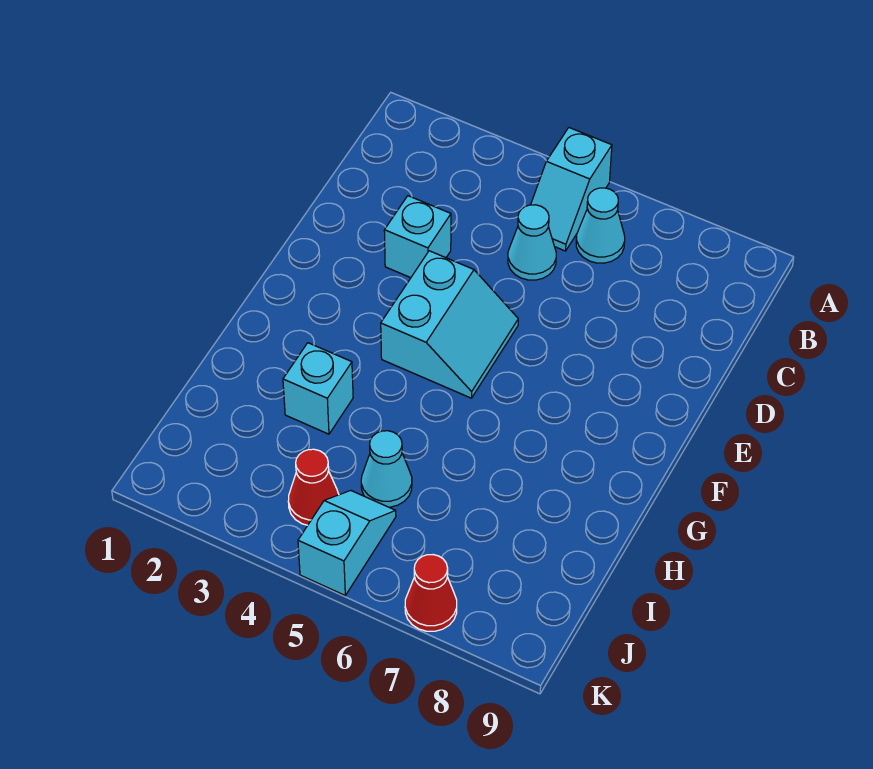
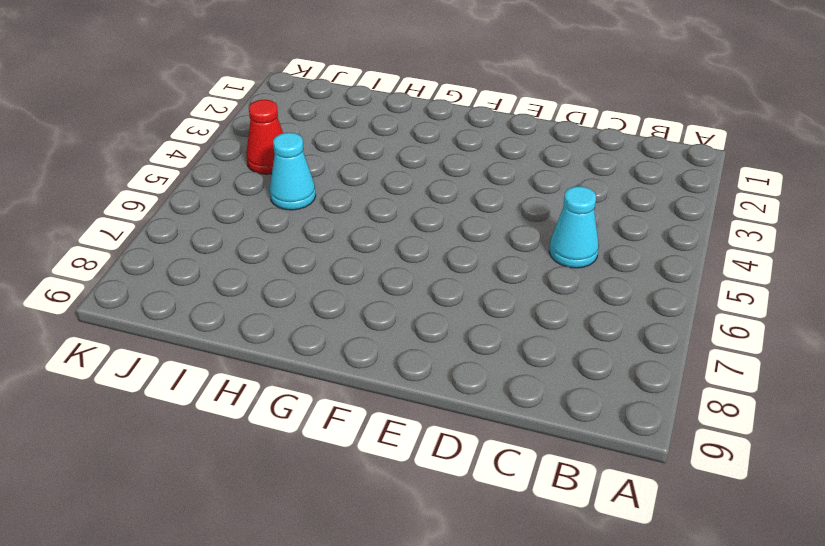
none -> cyan 1x2 slope [531,128,612,251]
none -> cyan 1x1 cone [576,188,625,263]

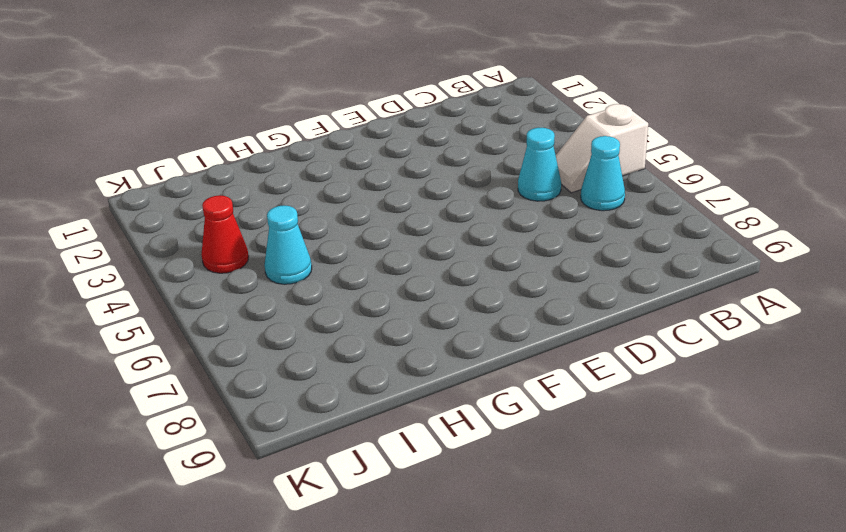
white 1x2 slope [556,104,648,193] -> cyan 1x2 slope [531,128,612,251]
none -> cyan 1x1 brick [384,196,451,278]
none -> cyan 2x2 slope [381,251,518,398]

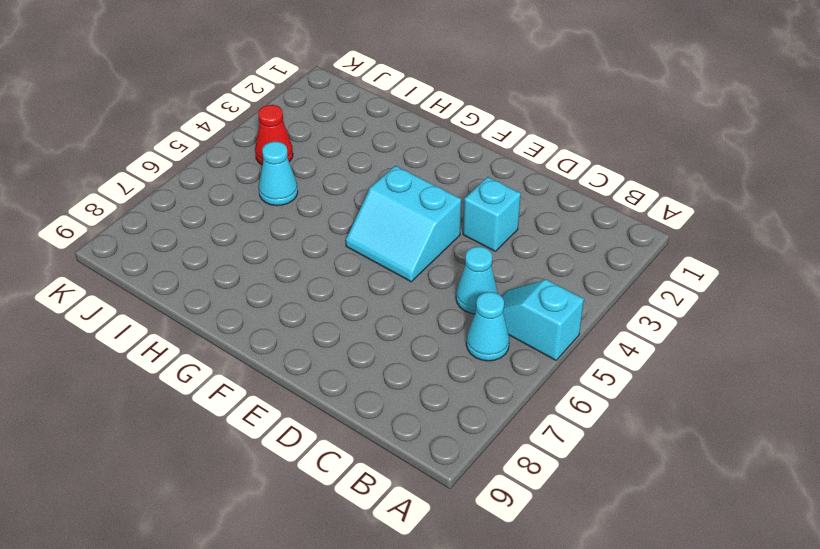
none -> cyan 1x1 brick [283,343,353,434]
none -> cyan 1x2 slope [298,490,396,595]

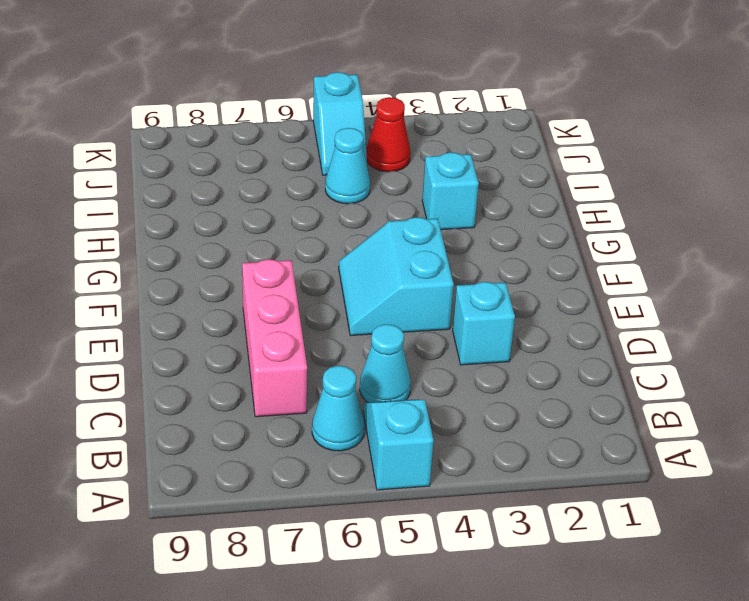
pink 1x3 brick [242,259,307,417] -> none
none -> red 1x1 cone [405,555,457,631]

